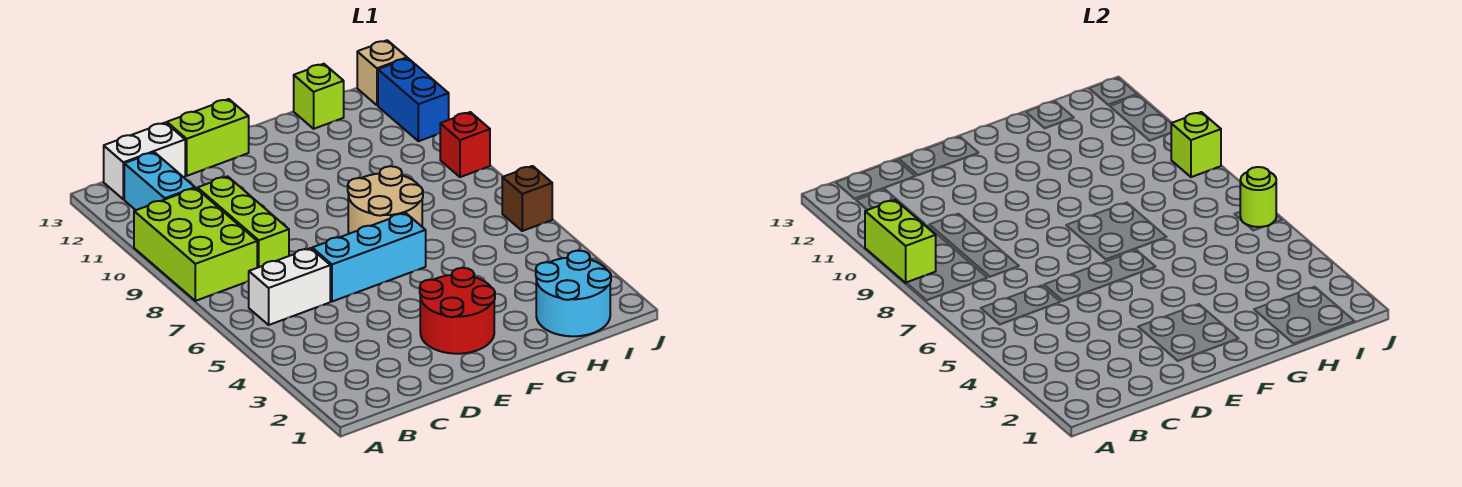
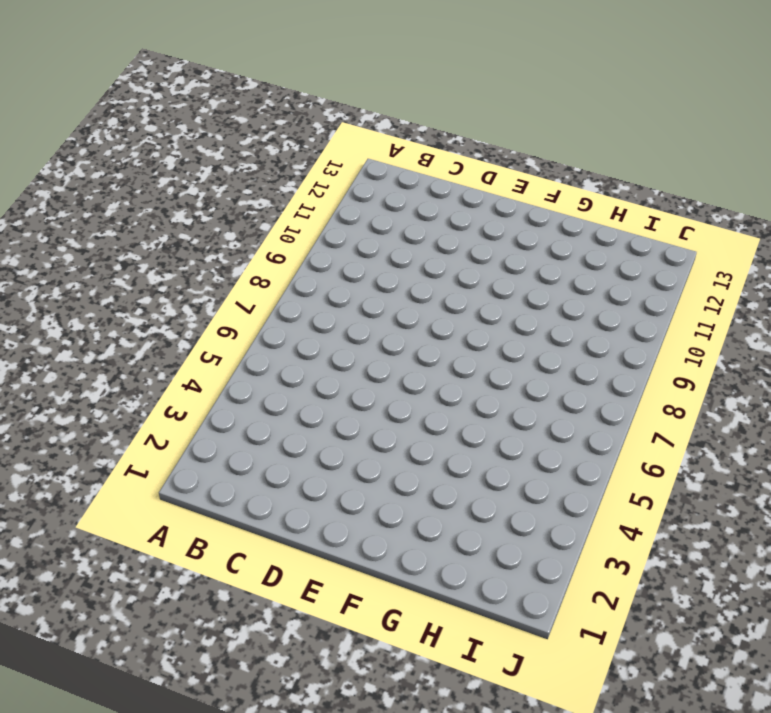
none -> lime 2x3 brick [134,188,257,301]
none -> white 1x2 brick [249,248,330,325]
none -> cyan 1x2 brick [124,152,195,210]

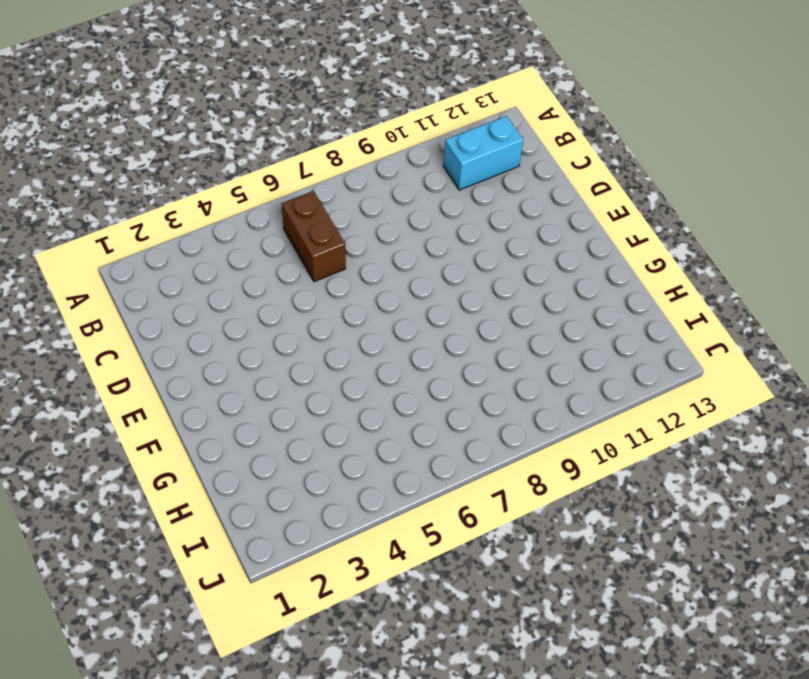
brown 1x2 brick [282,191,346,282] -> white 1x2 brick [249,248,330,325]
none -> lime 2x3 brick [134,188,257,301]
none -> white 1x2 brick [104,122,185,199]
none -> lime 1x3 brick [198,176,289,268]

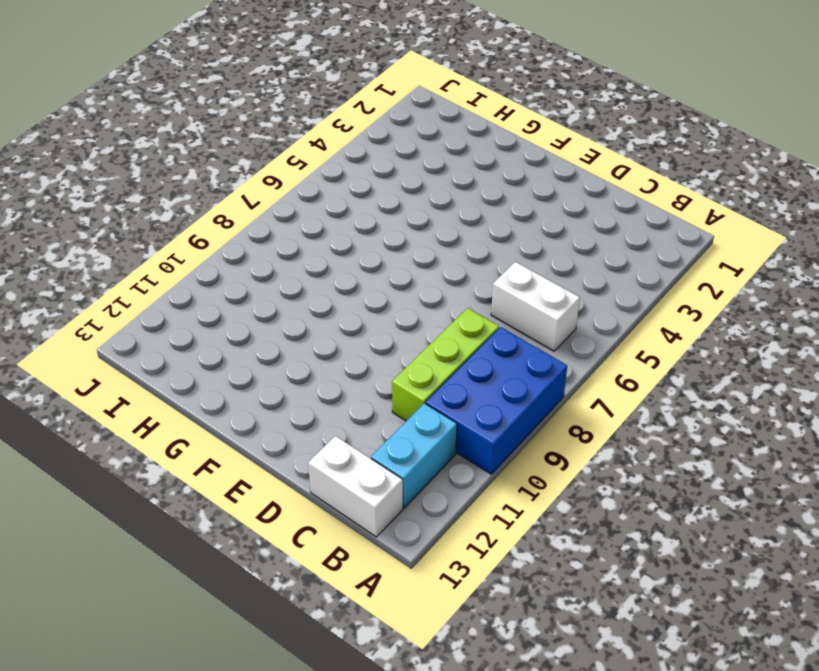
blue 2x3 brick [426,327,567,474] -> lime 2x3 brick [134,188,257,301]
none -> cyan 1x3 brick [312,213,426,302]
none -> lime 1x2 brick [167,99,249,176]
none -> red 2x2 round brick [420,268,495,354]

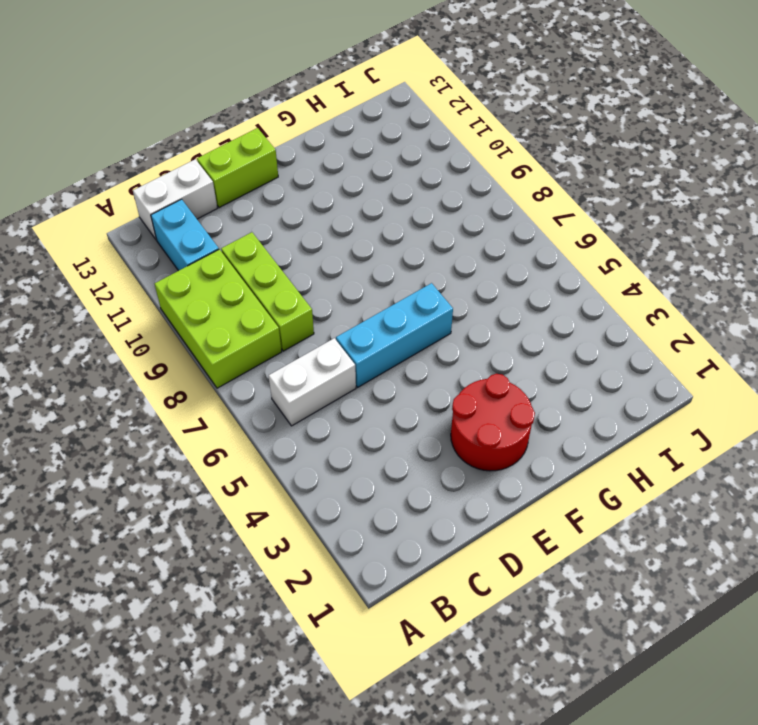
none -> tan 2x2 round brick [348,166,423,234]
none -> cyan 2x2 round brick [536,251,611,336]
none -> lime 1x1 brick [294,64,344,129]

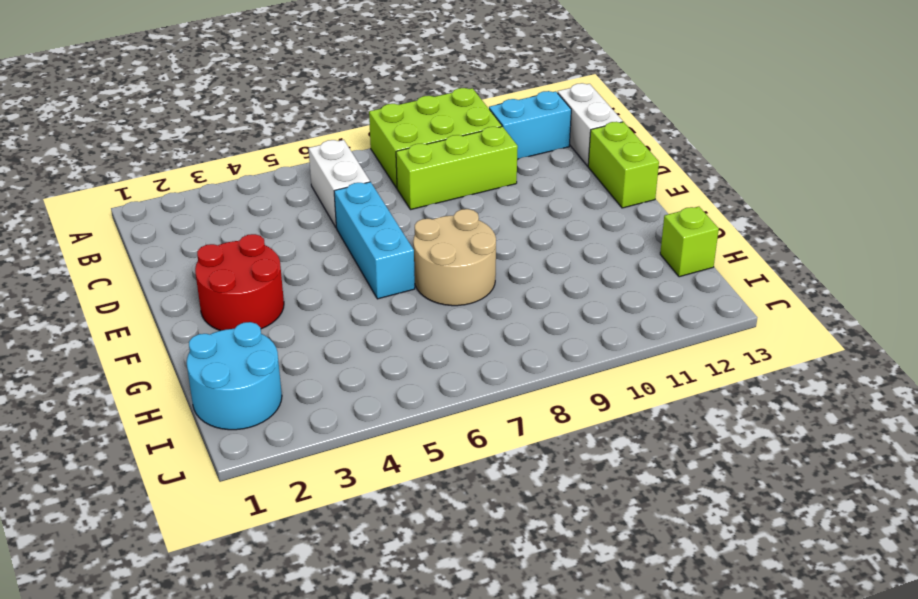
none -> brown 1x1 brick [502,166,552,231]
none -> red 1x1 brick [440,112,490,177]
none -> blue 1x2 brick [378,58,449,141]

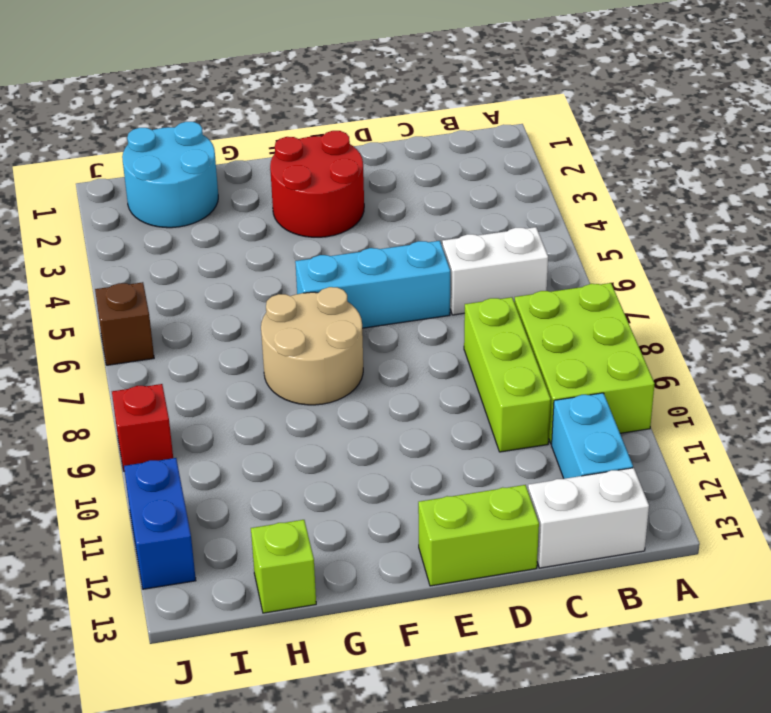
none -> tan 1x1 brick [357,40,407,105]
none -> lime 1x2 brick [865,200,936,283]
none -> lime 1x1 round brick [1240,167,1276,227]

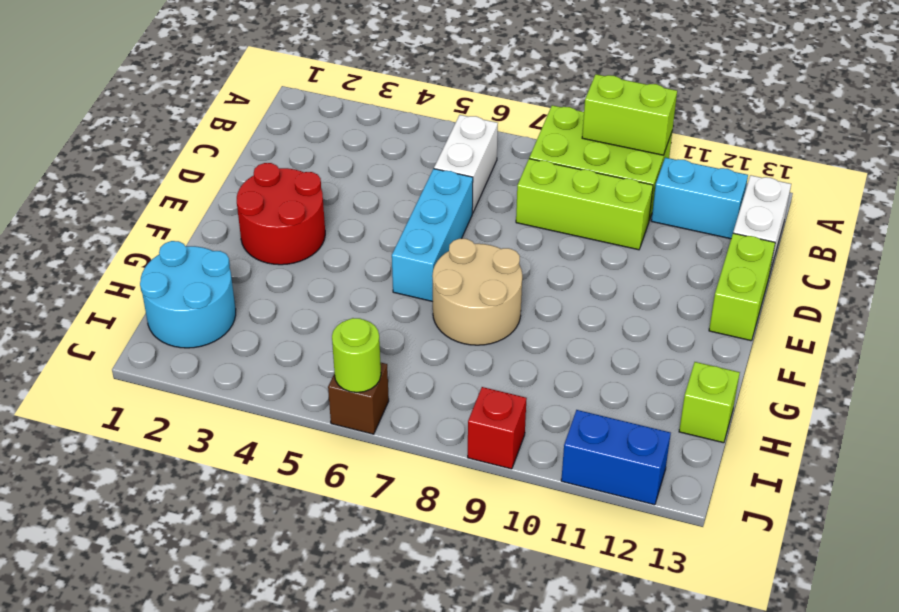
none -> tan 1x1 brick [357,40,407,105]
none -> lime 1x1 brick [1171,112,1221,177]

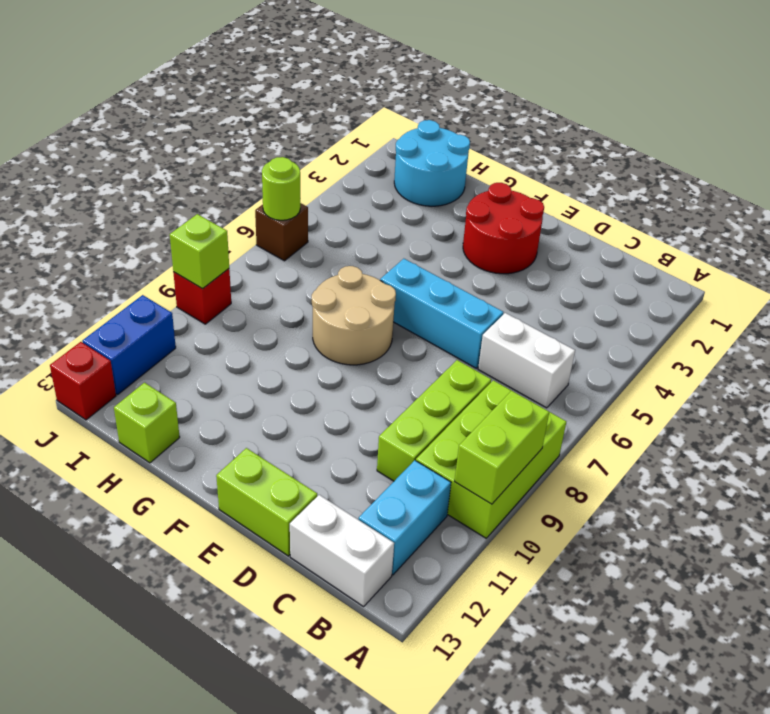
red 1x1 brick [50,342,116,420] -> tan 1x1 brick [357,40,407,105]

